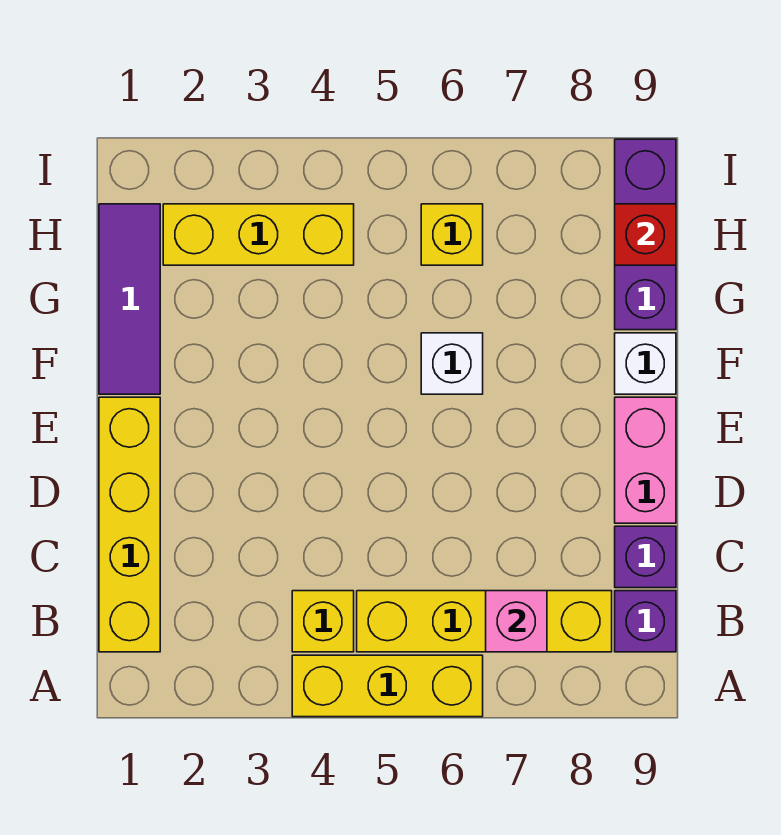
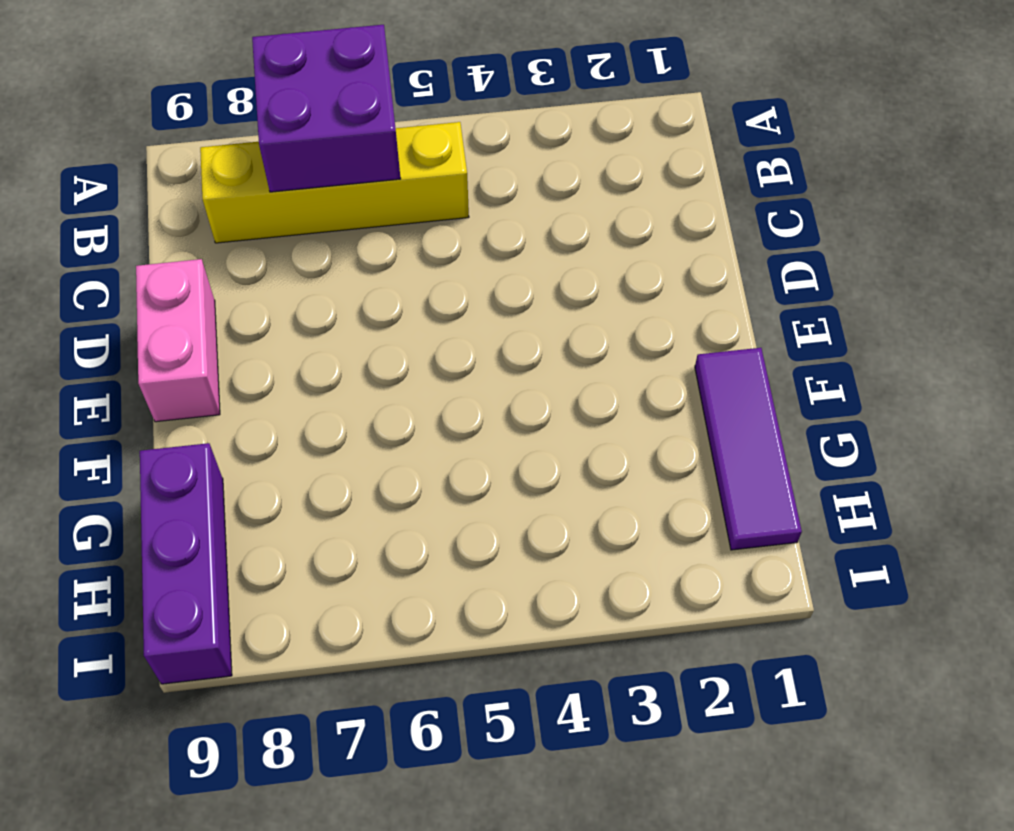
purple 2x2 brick [252,25,401,192] -> pink 1x1 brick [486,591,547,652]
none -> yellow 1x3 brick [292,655,483,717]
none -> yellow 1x4 brick [99,397,160,652]
none -> yellow 1x1 brick [292,591,354,652]

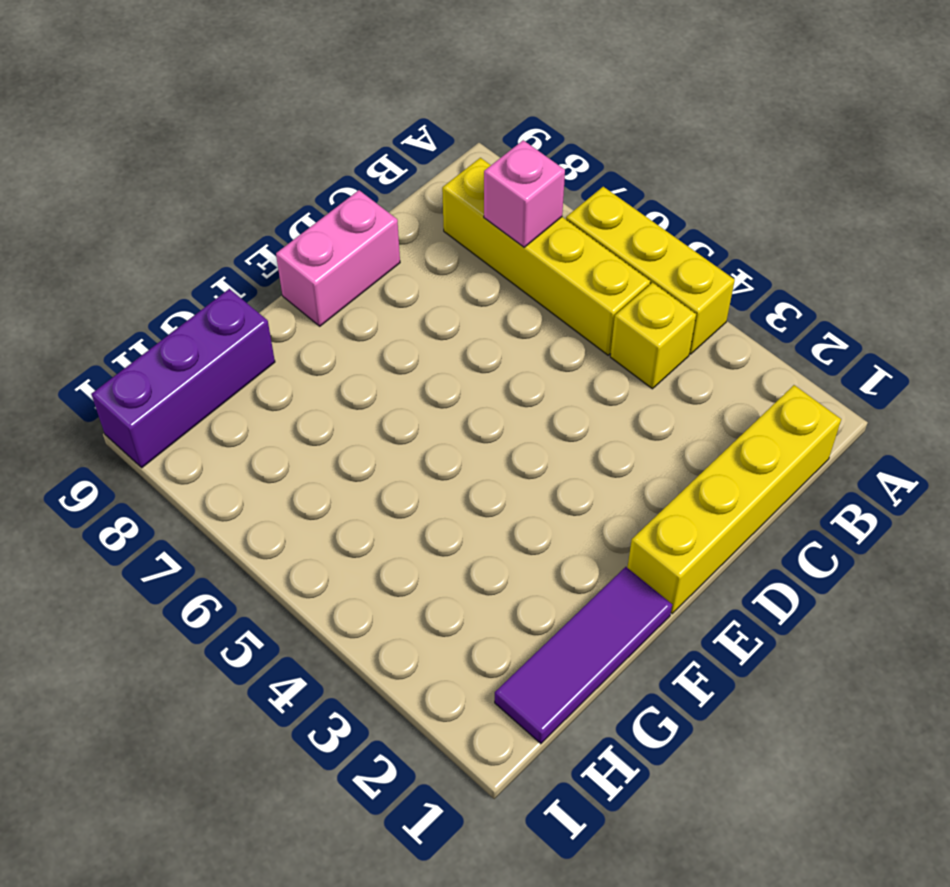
none -> purple 1x1 brick [615,591,676,652]
none -> purple 1x1 brick [615,526,676,588]
none -> white 1x1 brick [421,333,483,394]

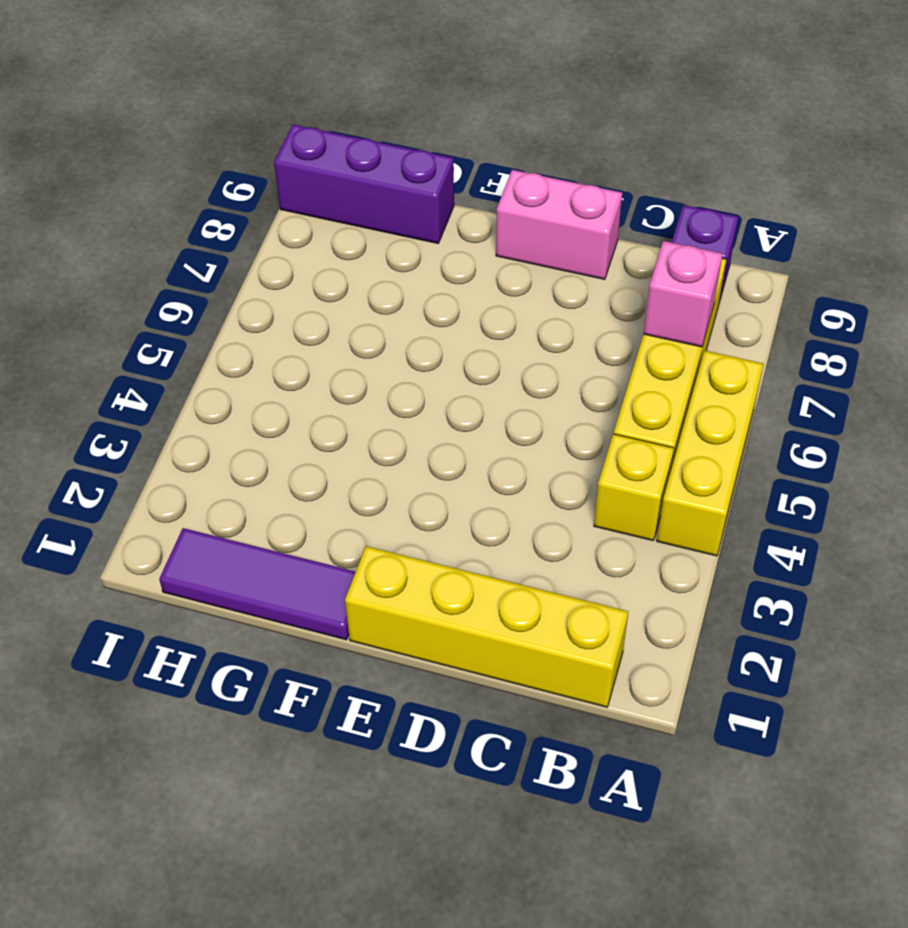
none -> purple 1x1 brick [615,526,676,588]
none -> white 1x1 brick [421,333,483,394]
none -> white 1x1 brick [615,333,676,394]

